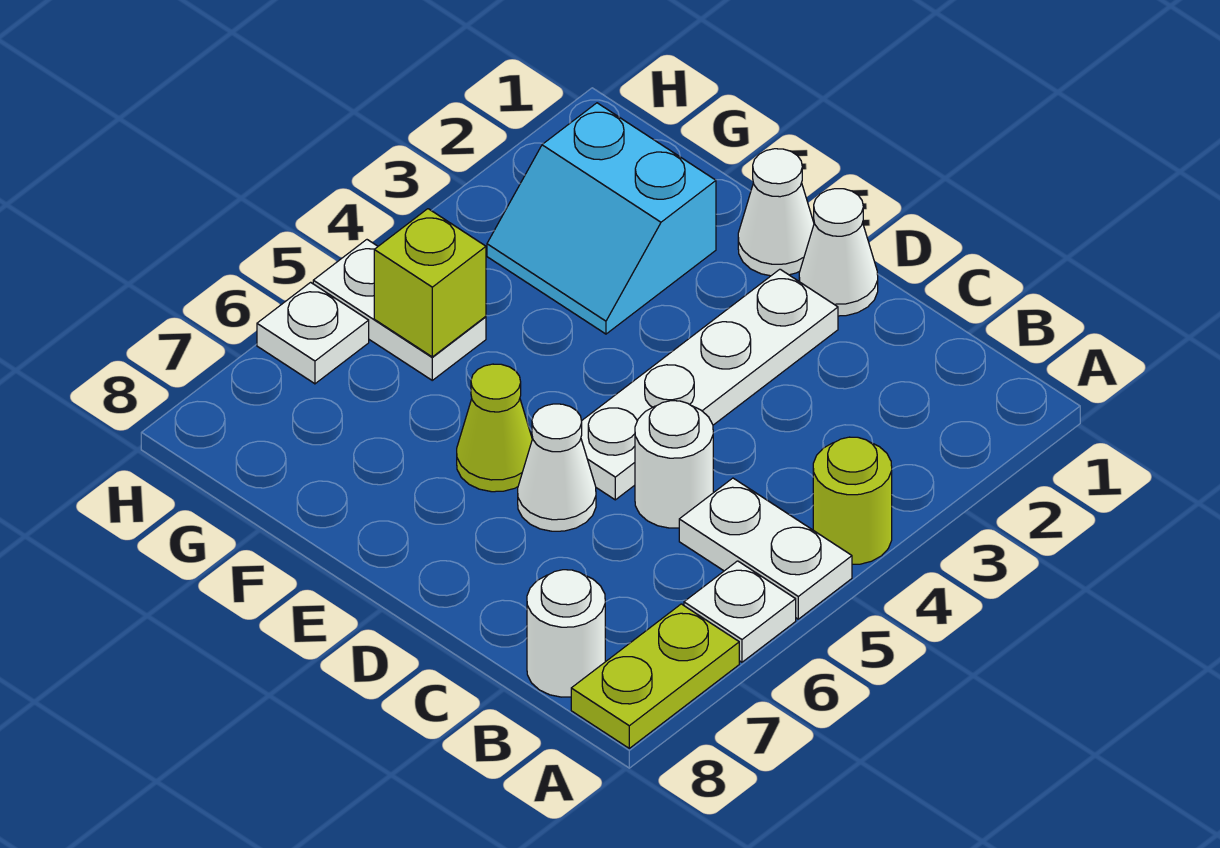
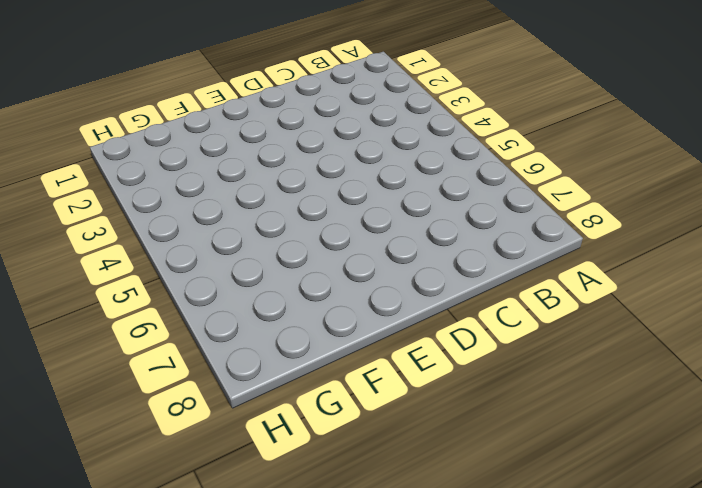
none -> lime 1x1 round brick [813,437,892,564]
none -> white 1x2 plate [679,478,852,619]
none -> white 1x1 plate [684,561,796,662]

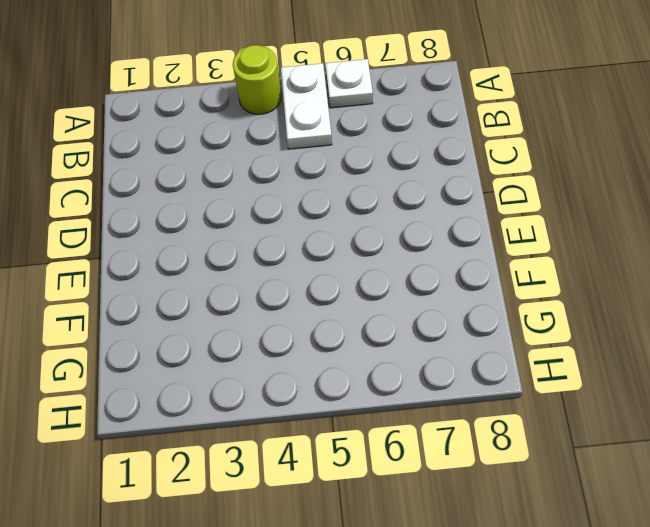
none -> lime 1x2 plate [571,604,739,748]
none -> white 1x1 round brick [527,570,605,697]
none -> white 1x1 round brick [635,401,713,528]

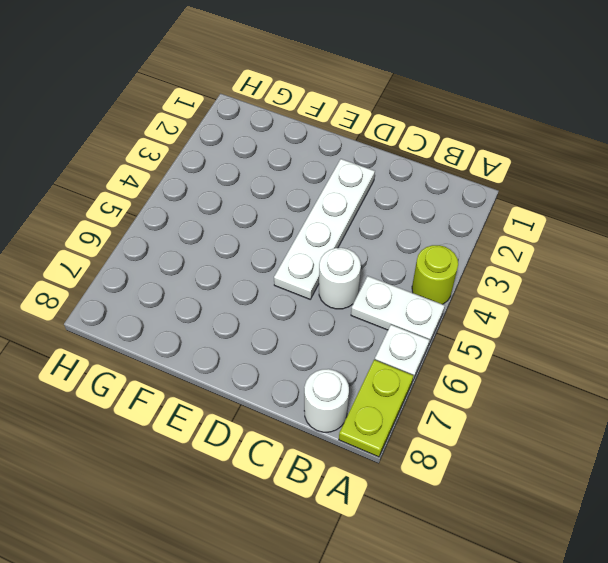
none -> white 1x1 cone [799,189,878,316]
none -> white 1x1 cone [518,404,596,531]
none -> white 1x1 cone [738,149,814,276]

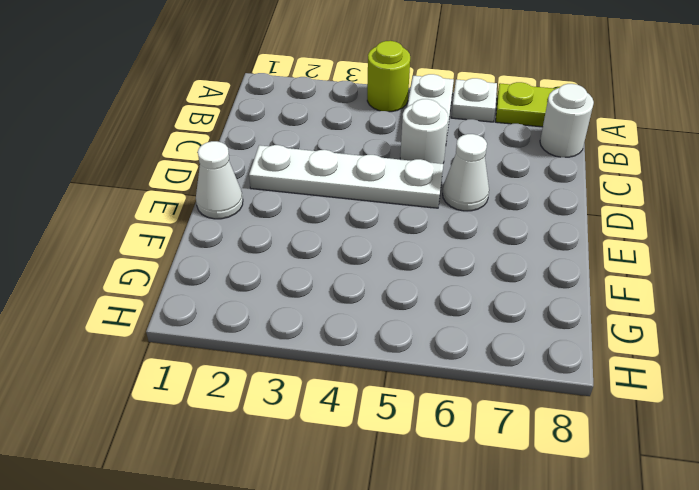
none -> white 1x1 cone [799,189,878,316]
none -> lime 1x1 cone [457,364,532,492]
none -> cyan 2x2 slope [487,103,716,334]

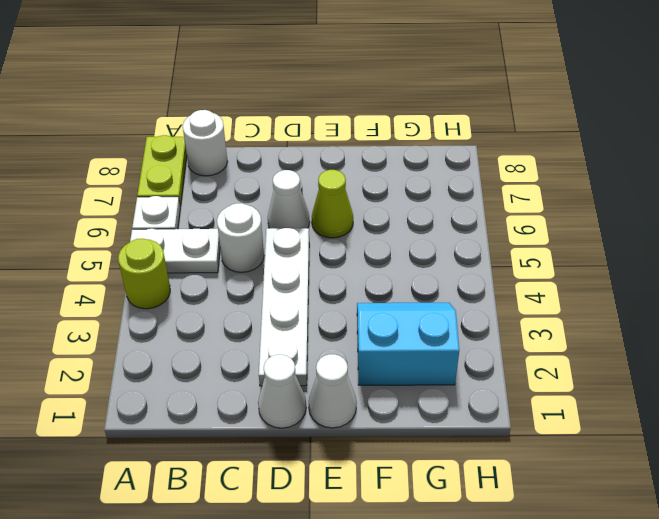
none -> white 1x2 plate [313,240,486,380]
none -> white 1x1 plate [257,282,369,384]
none -> lime 1x1 brick [374,209,486,357]

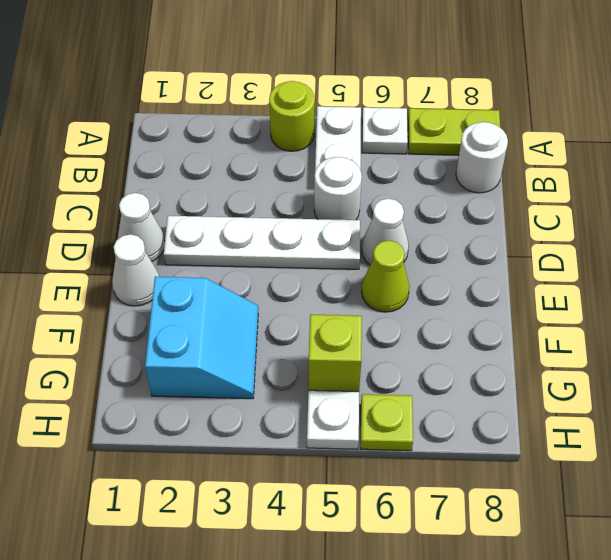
lime 1x1 plate [361,394,413,451] -> white 1x1 plate [257,282,369,384]

